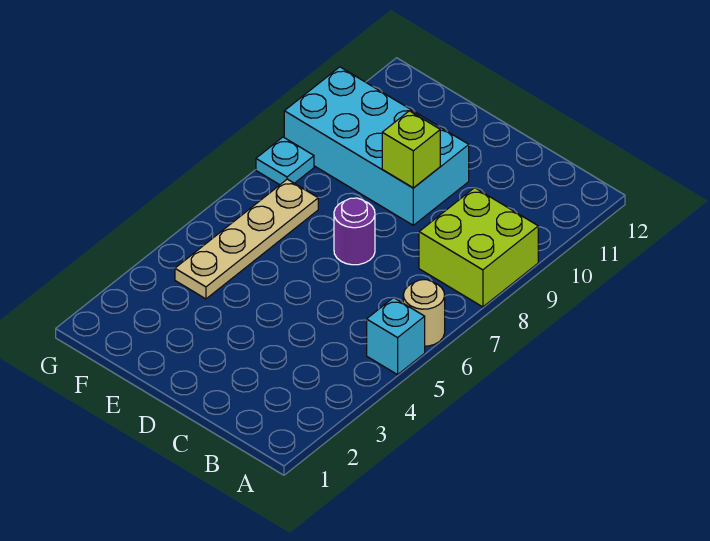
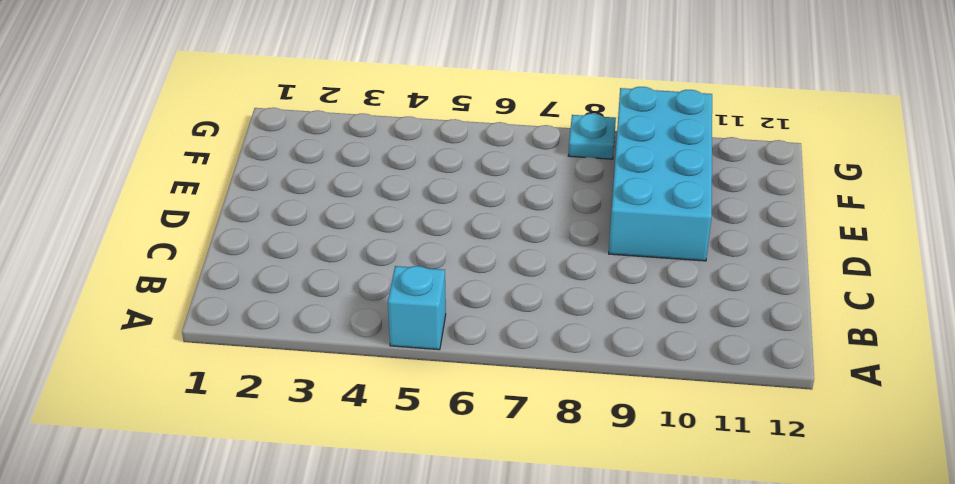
none -> tan 1x1 round brick [403,280,445,346]
none -> lime 2x2 brick [419,188,538,307]

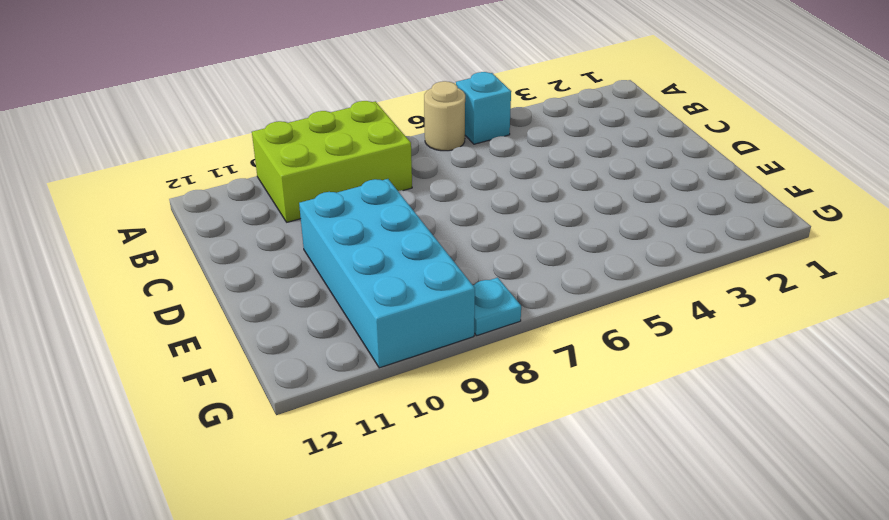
lime 2x3 brick [252,101,412,222] -> lime 2x2 brick [419,188,538,307]
none -> purple 1x1 round brick [334,198,375,265]
none -> tan 1x4 plate [175,179,318,299]

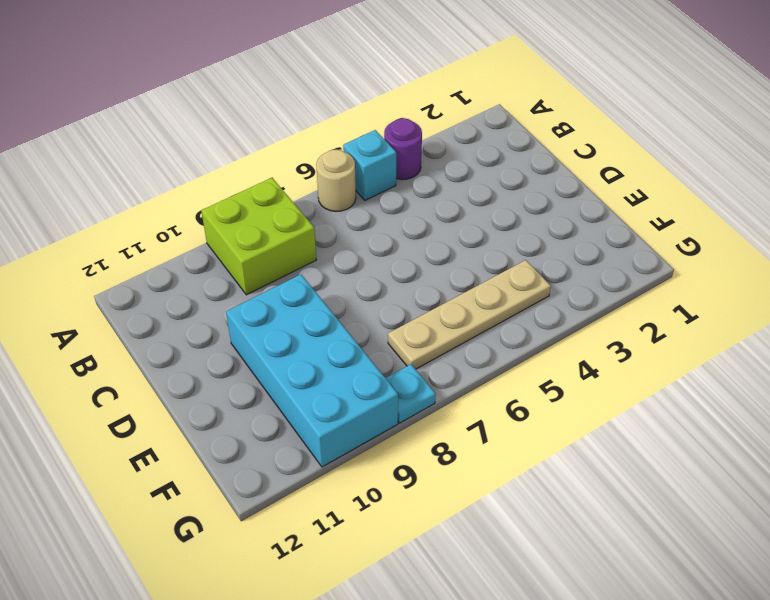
purple 1x1 round brick [384,118,422,180] -> purple 1x1 round brick moved to [334,198,375,265]
none -> lime 1x1 brick [382,111,440,188]

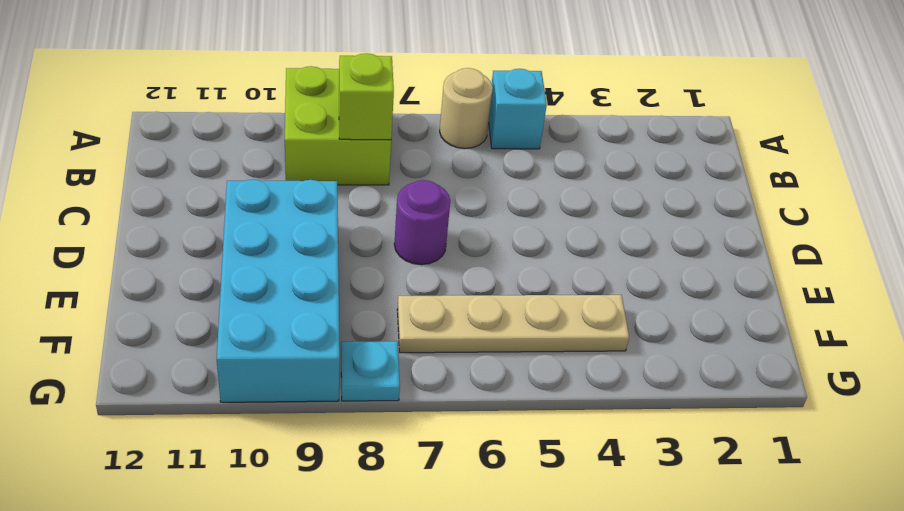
lime 1x1 brick [339,53,394,140] -> lime 1x1 brick moved to [382,111,440,188]

